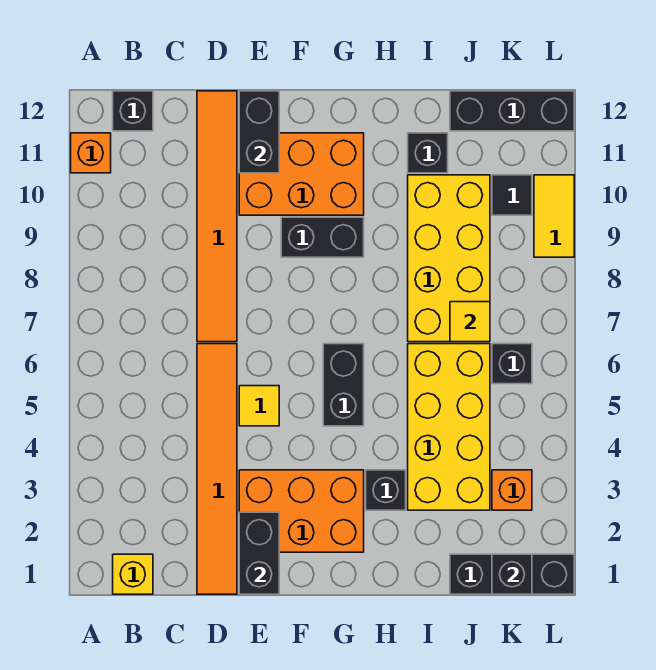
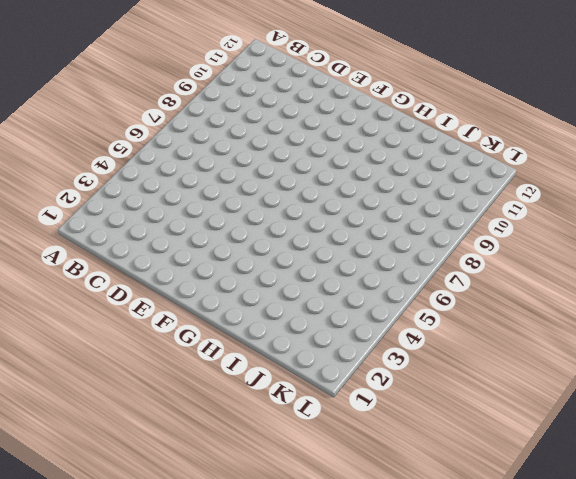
none -> orange 1x1 brick [71,133,111,173]
none -> yellow 1x1 brick [113,554,153,594]
none -> black 1x1 brick [113,91,153,131]

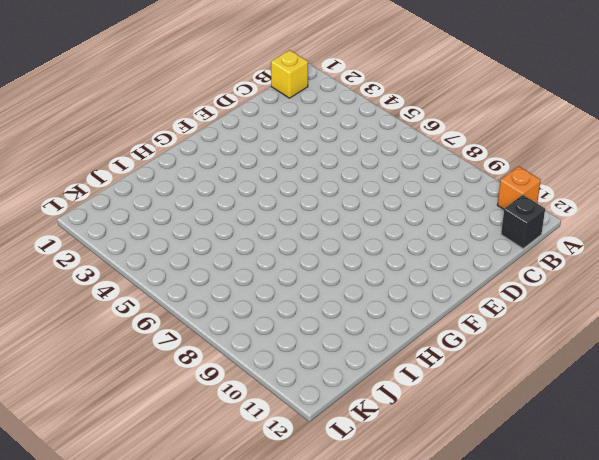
none -> orange 1x6 tile [197,344,237,594]
none -> orange 1x6 tile [197,91,237,342]
none -> orange 2x3 brick [239,470,364,552]

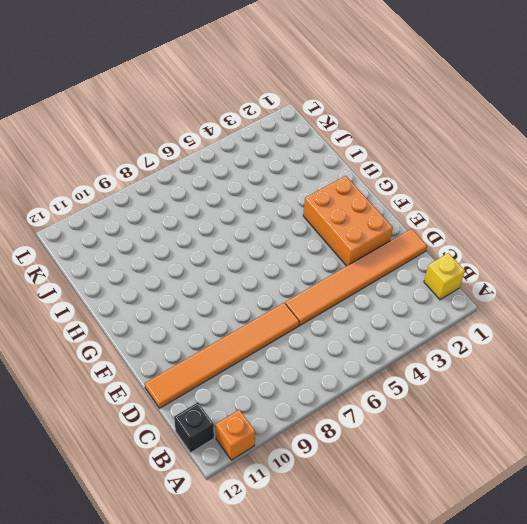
none -> yellow 1x1 tile [239,386,279,426]
none -> orange 2x3 brick [239,133,364,215]
none -> black 1x2 brick [281,217,364,257]

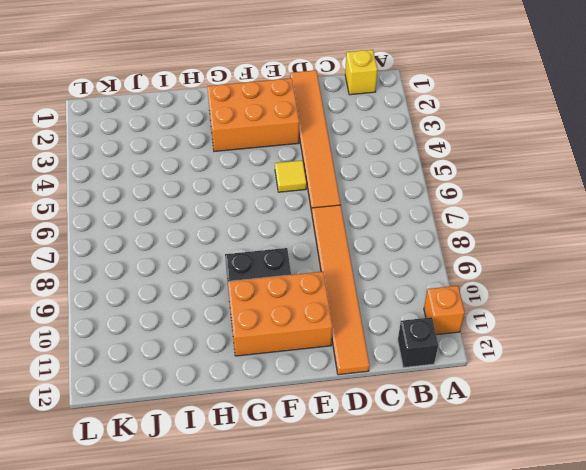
none -> black 1x2 brick [323,344,364,426]
none -> black 1x1 brick [366,470,406,510]
none -> yellow 2x4 brick [408,344,490,510]

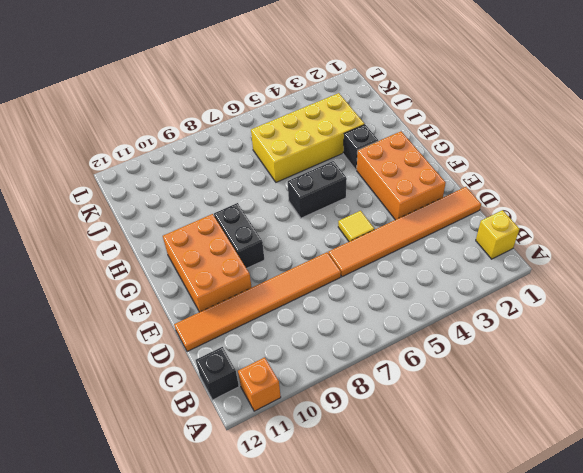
none -> yellow 2x4 brick [408,175,490,342]
none -> black 1x1 brick [408,133,448,173]
none -> black 1x3 brick [450,554,574,594]

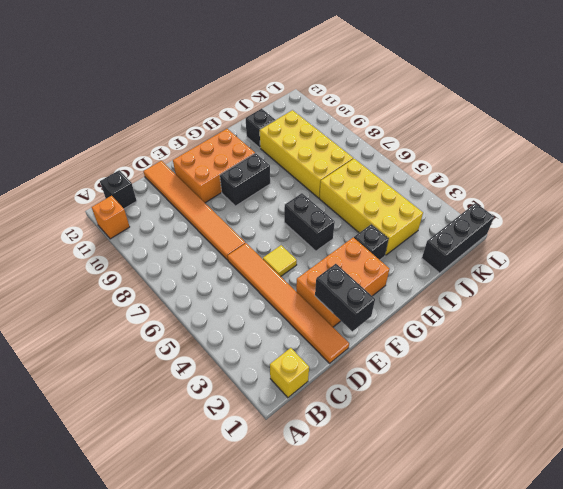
none -> black 1x3 brick [450,91,574,131]
none -> orange 1x1 brick [492,470,532,510]
none -> black 1x1 brick [492,344,532,384]

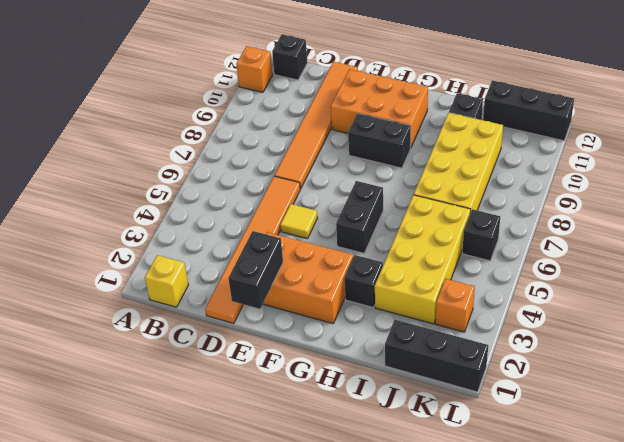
none -> black 1x1 tile [492,175,532,215]
none -> yellow 1x2 tile [534,175,574,257]
none -> black 1x2 brick [239,91,279,173]

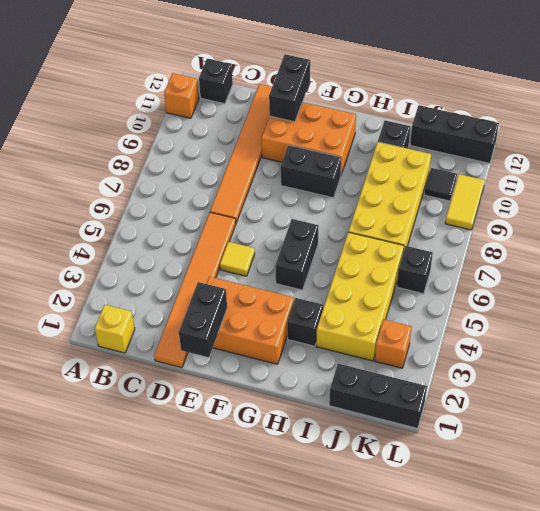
none -> yellow 1x1 tile [450,302,490,342]
none -> black 1x1 brick [492,554,532,594]

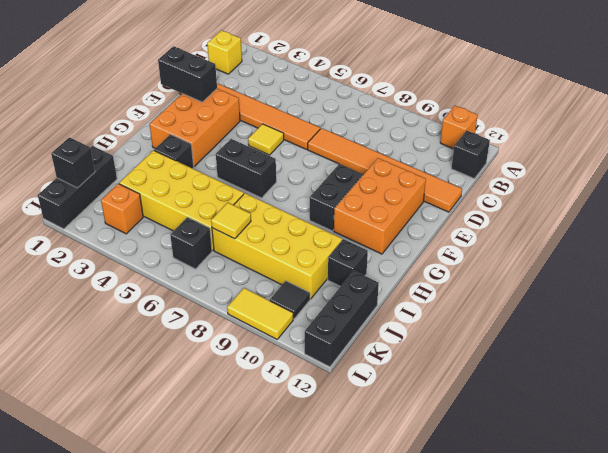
none -> black 1x2 brick [239,91,279,173]

